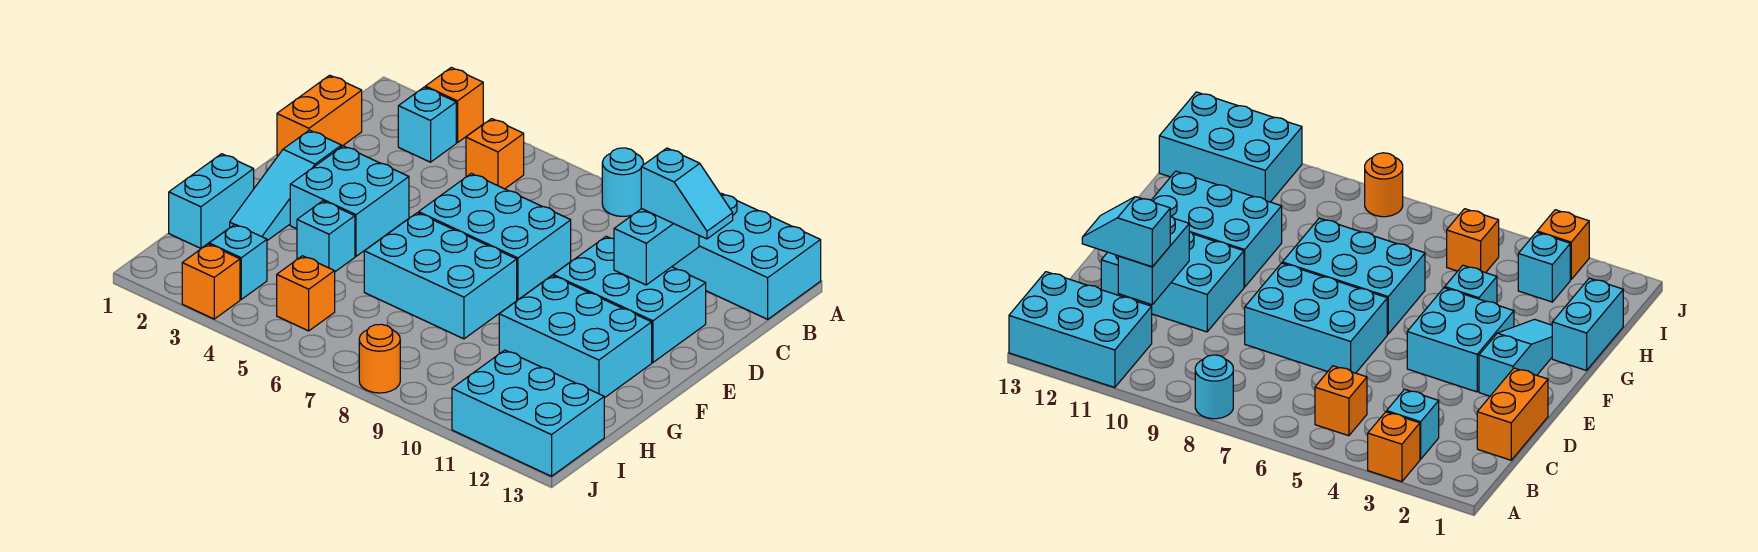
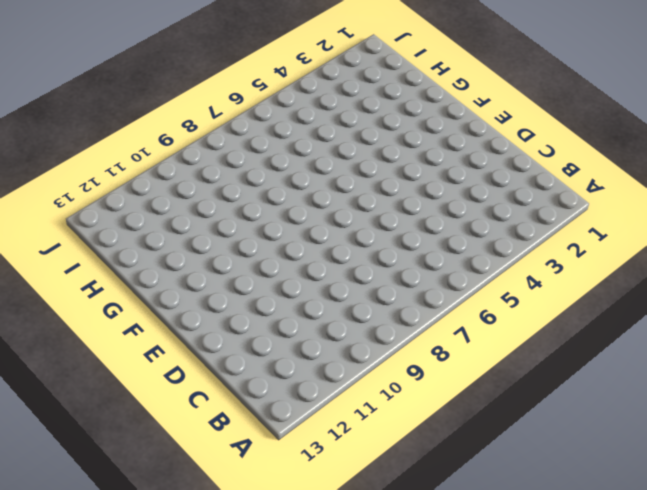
none -> orange 1x1 brick [425,68,483,143]
none -> cyan 1x1 round brick [602,148,644,216]
none -> cyan 2x3 brick [672,193,821,319]

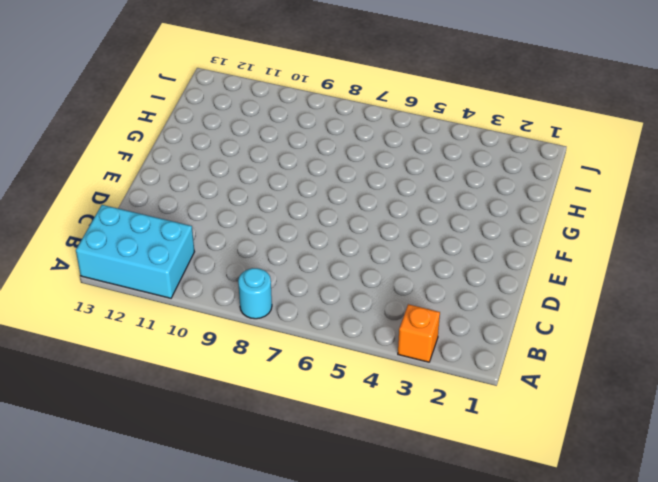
none -> cyan 1x1 brick [398,87,456,162]
none -> orange 1x1 brick [466,119,524,189]
none -> orange 1x2 brick [277,75,362,155]

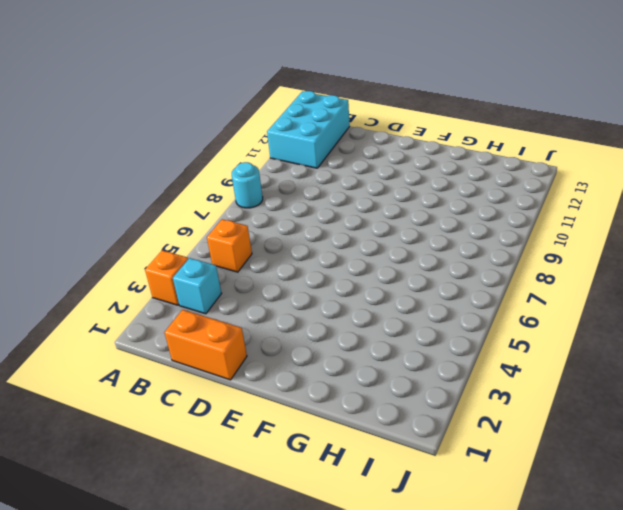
none -> cyan 2x3 brick [419,173,571,300]
none -> cyan 2x3 brick [553,236,706,362]
none -> cyan 1x3 slope [230,130,341,241]

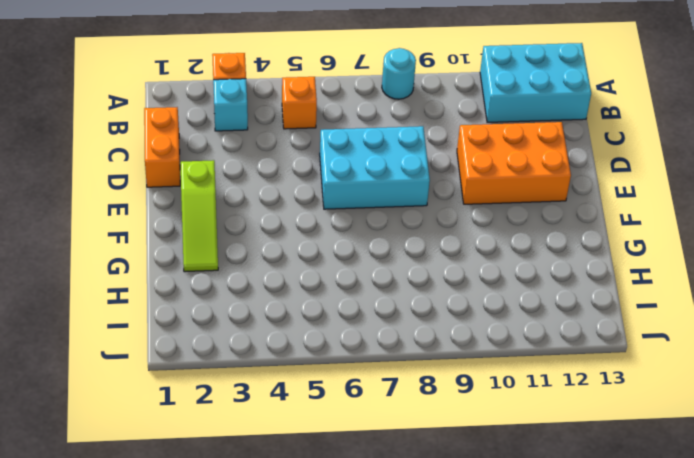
orange 2x3 brick [457,122,571,204] -> cyan 2x3 brick [553,236,706,362]
lime 1x3 slope [181,160,218,272] -> cyan 1x3 slope [230,130,341,241]
none -> cyan 2x2 brick [290,146,409,256]
none -> cyan 2x3 brick [364,213,517,339]
none -> cyan 2x3 brick [499,276,652,398]

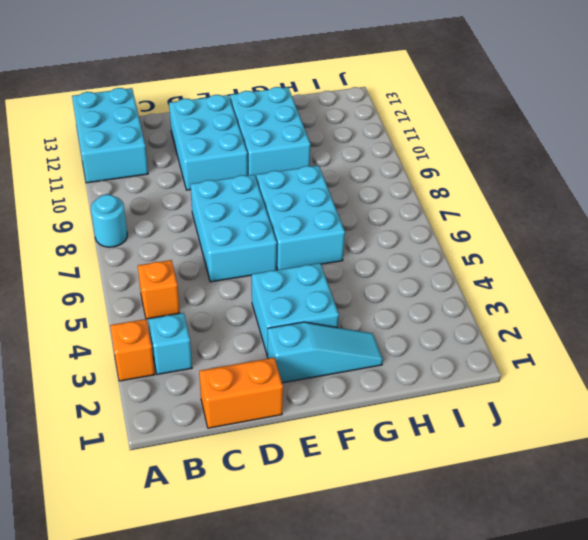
none -> cyan 1x2 brick [169,154,254,248]
none -> cyan 1x1 brick [297,201,355,272]
none -> cyan 1x1 brick [209,225,267,299]

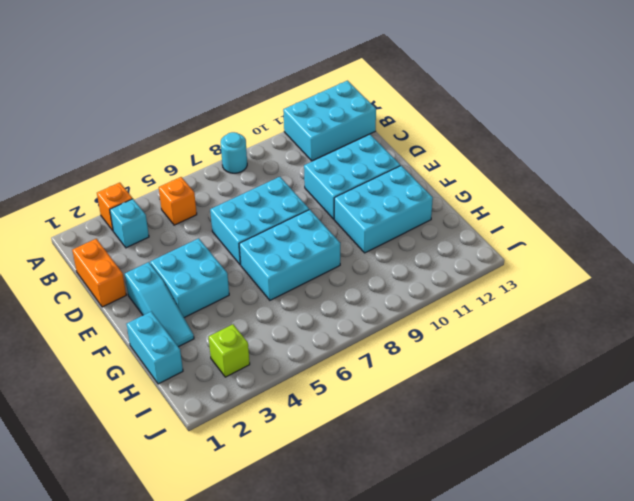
lime 1x1 brick [209,324,250,377] -> cyan 1x1 brick [209,225,267,299]
none -> cyan 1x1 brick [297,201,355,272]
none -> orange 1x1 brick [277,256,335,331]
none -> cyan 2x3 brick [452,350,604,476]

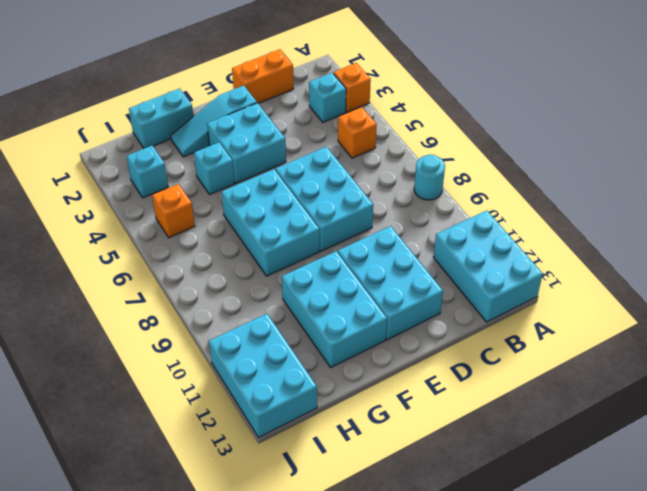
none -> orange 1x1 brick [182,244,240,319]
none -> orange 1x1 round brick [359,324,400,393]
none -> cyan 1x2 brick [614,209,699,285]

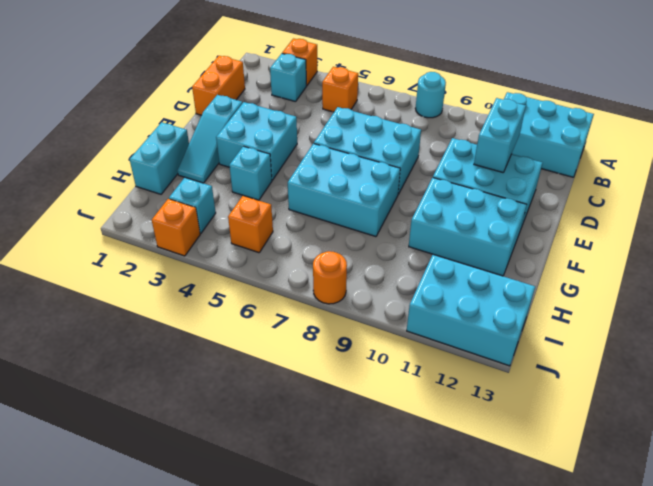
none -> cyan 1x2 slope [641,148,733,239]

